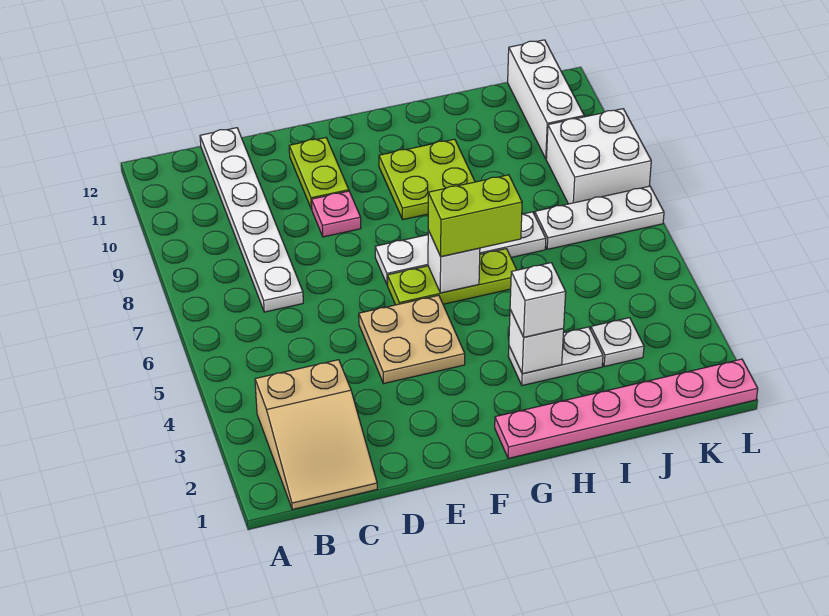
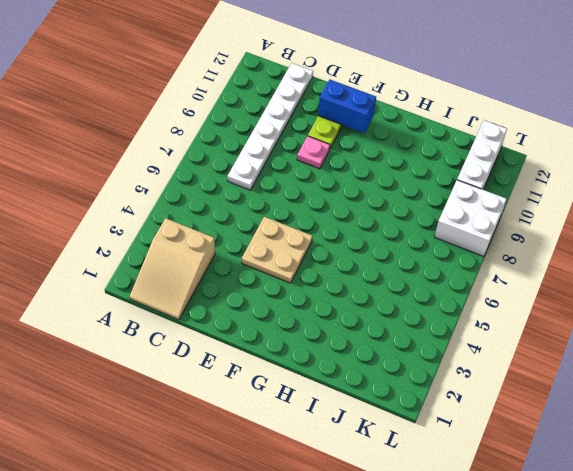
blue 1x2 brick [318,79,376,133] -> none
none -> lime 1x3 plate [387,249,517,305]
none -> white 1x4 plate [375,212,546,285]
none -> pink 1x6 plate [495,359,758,458]

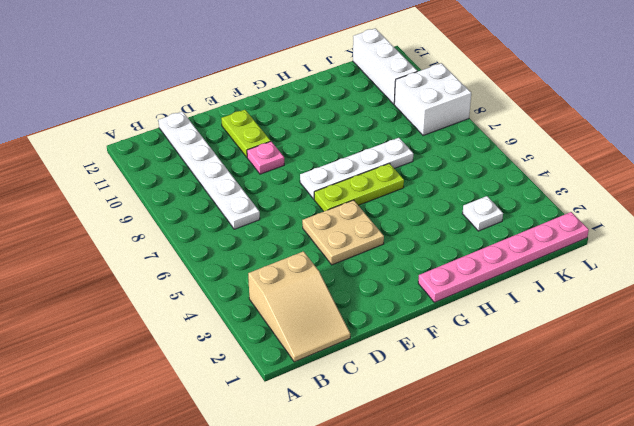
none -> lime 2x2 plate [379,139,475,220]
none -> white 1x2 plate [508,327,603,386]
none -> white 1x3 plate [535,186,664,249]

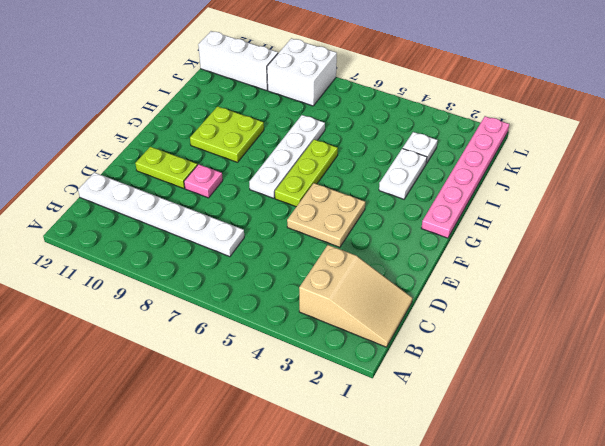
none -> white 1x3 plate [535,186,664,249]
none -> white 1x1 brick [428,230,480,293]
none -> white 1x1 brick [509,310,564,374]

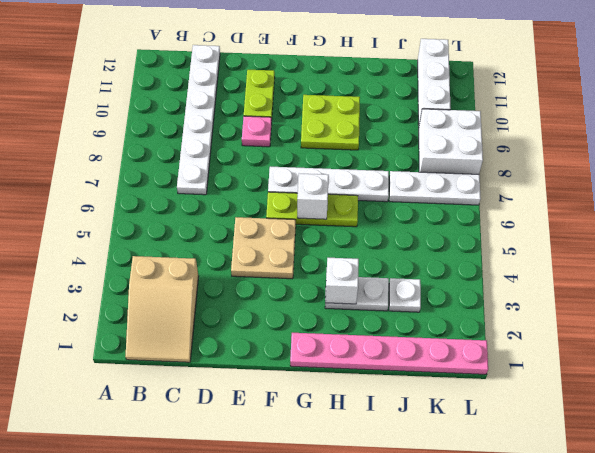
none -> lime 1x2 brick [428,175,522,257]
none -> white 1x1 brick [510,263,566,337]

